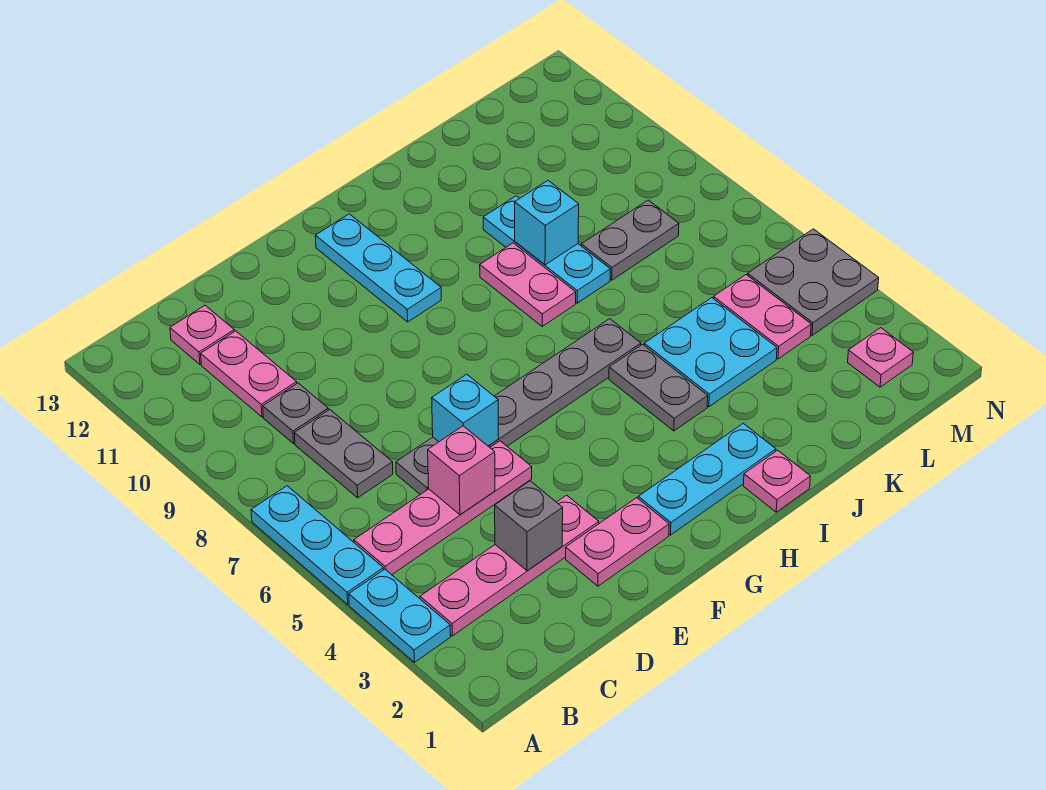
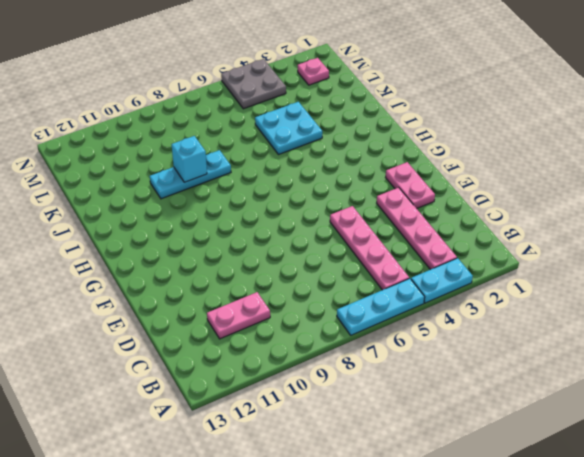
none -> grey 1x2 plate [295,409,393,498]
none -> grey 1x1 plate [263,383,328,444]
none -> pink 1x1 plate [170,305,234,364]

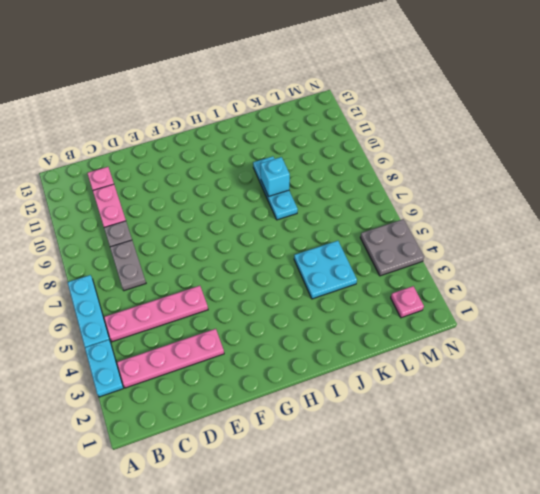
none -> grey 1x6 plate [396,319,641,495]
none -> pink 1x2 plate [566,498,669,586]
none -> cyan 1x3 plate [638,423,776,535]

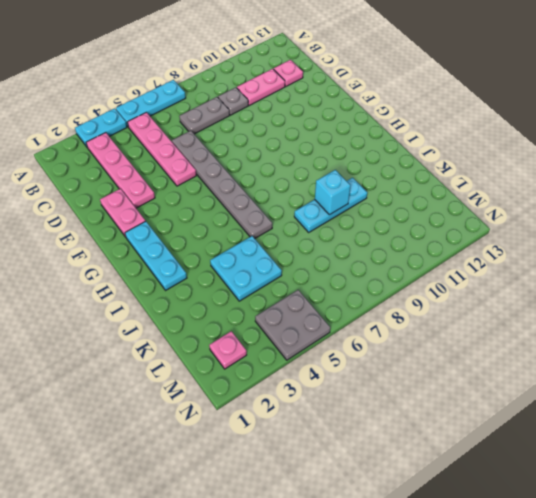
none -> cyan 1x3 plate [315,214,441,322]
none -> pink 1x1 plate [743,450,811,512]
none -> grey 1x2 plate [609,344,708,431]

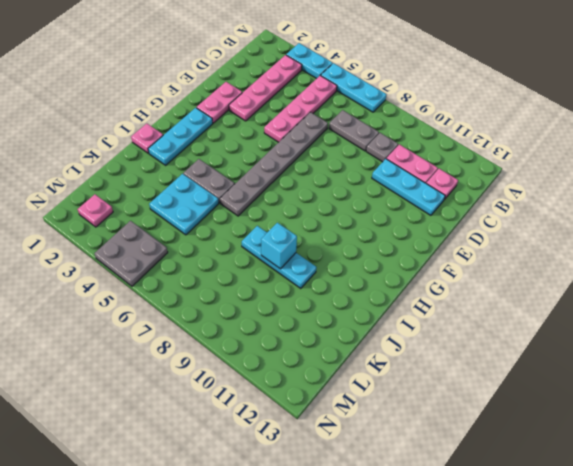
cyan 1x3 plate [372,159,445,215] -> cyan 1x3 plate moved to [315,214,441,322]
none -> pink 1x2 plate [480,243,576,326]
none -> grey 1x2 plate [581,200,679,280]
none -> pink 1x2 plate [713,275,811,359]

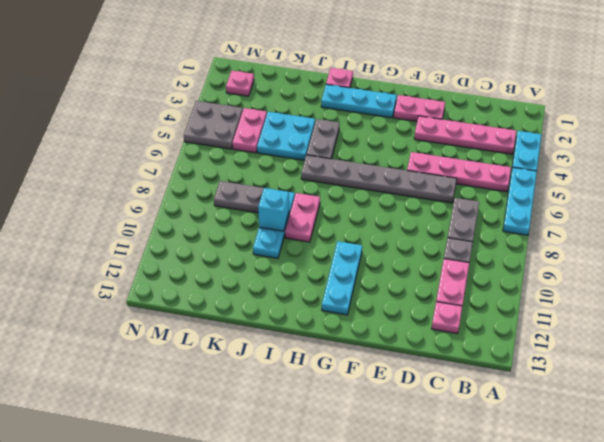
none -> grey 1x1 brick [495,481,563,571]
none -> pink 1x1 brick [428,426,495,515]
none -> cyan 1x1 brick [432,374,499,446]

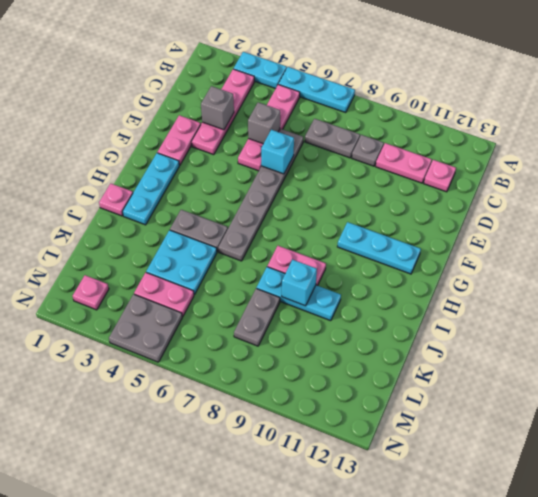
grey 1x1 brick [248,102,280,144] -> pink 1x1 brick [428,426,495,515]

